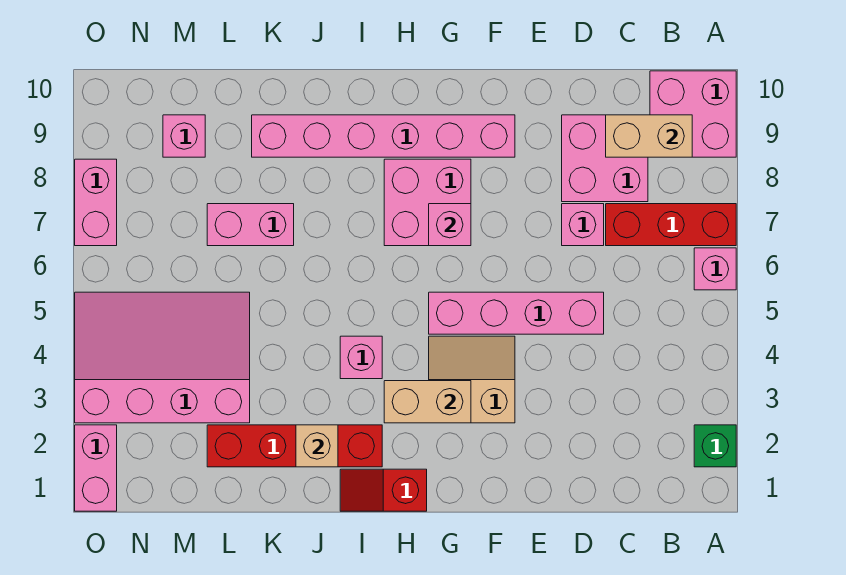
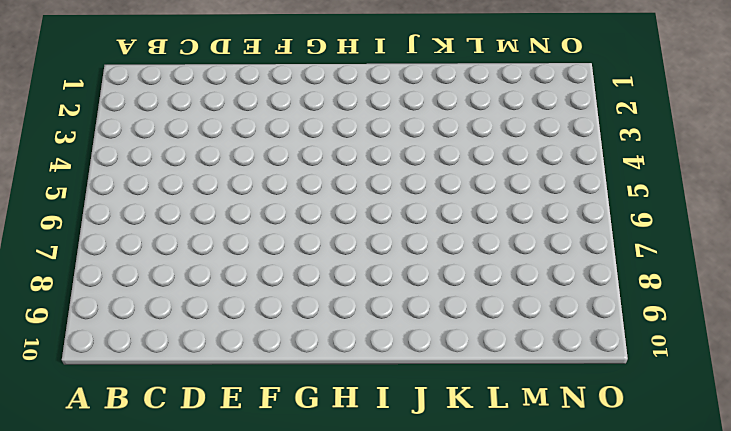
none -> green 1x1 brick [694,425,736,467]
none -> pink 1x1 brick [694,248,736,290]
none -> red 1x3 brick [606,204,736,246]

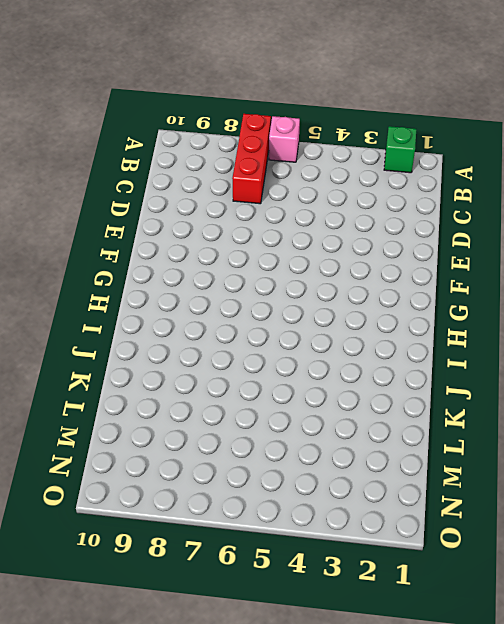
none -> pink 2x2 brick [650,71,736,157]
none -> pink 2x2 brick [562,115,648,202]
none -> pink 1x4 brick [429,292,604,334]

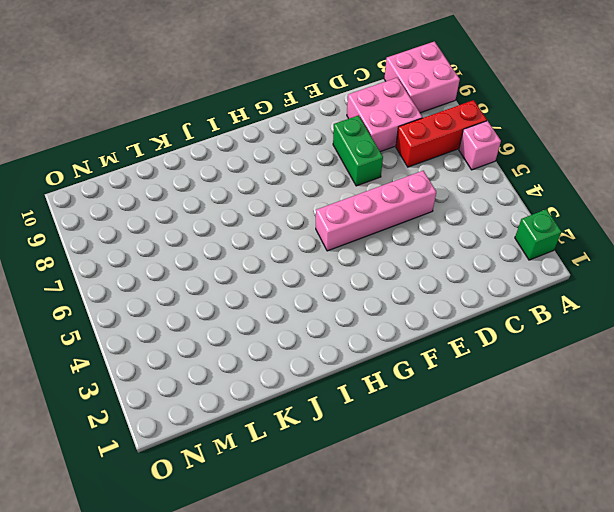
green 1x2 brick [333,115,383,186] -> none
none -> pink 1x1 brick [562,204,604,246]
none -> tan 2x2 slope [429,336,515,423]
none -> pink 1x6 brick [252,115,515,157]

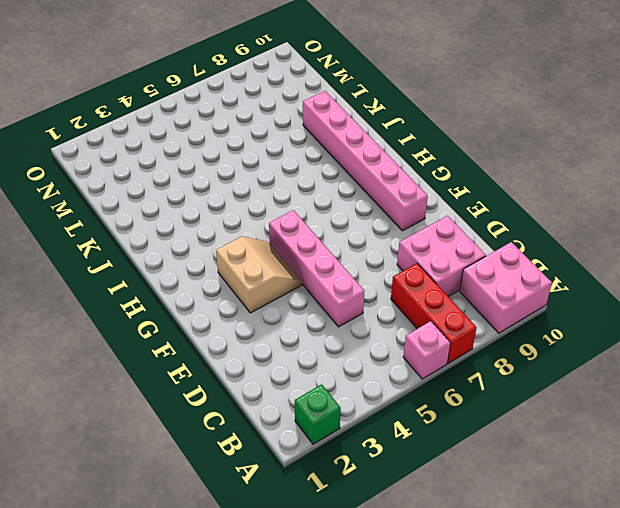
none -> pink 1x1 brick [562,204,604,246]
none -> pink 2x2 brick [384,159,471,246]
none -> red 1x2 slope [340,469,427,511]

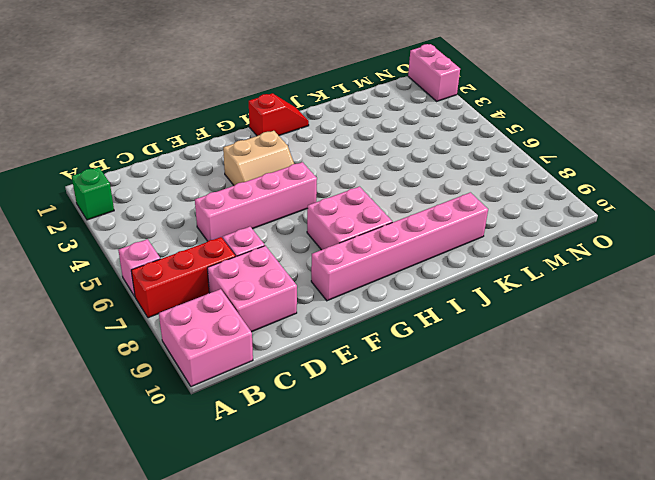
none -> red 1x4 brick [207,425,382,467]
none -> pink 1x1 brick [340,336,382,379]
none -> pink 1x2 brick [207,204,294,246]

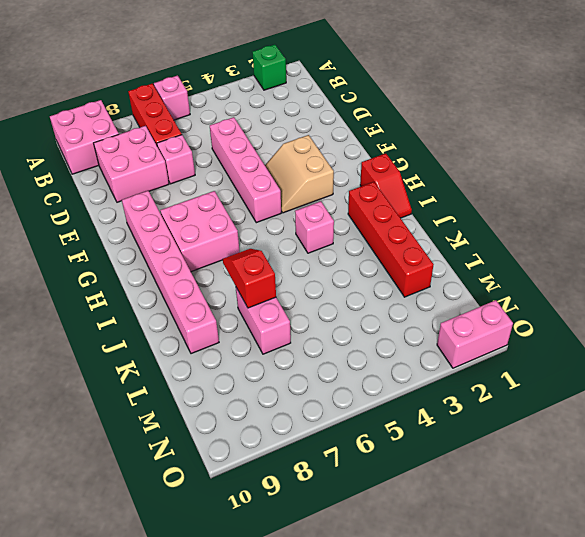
red 1x2 slope [223,249,276,308] -> none
none -> pink 3x4 slope [75,292,250,423]
none -> pink 1x1 brick [163,115,205,157]
none -> pink 1x2 brick [75,159,117,246]

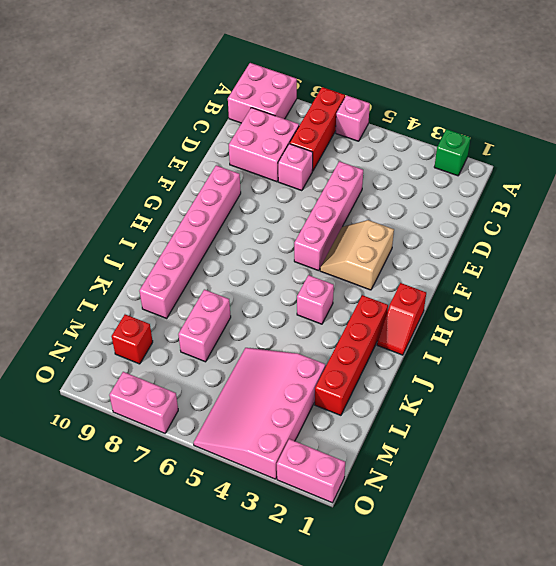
red 1x1 brick [111,314,153,364] -> pink 1x1 brick [163,115,205,157]
none -> pink 2x2 brick [384,159,471,246]
none -> tan 1x2 brick [606,115,692,157]
none -> tan 1x2 brick [384,381,471,423]

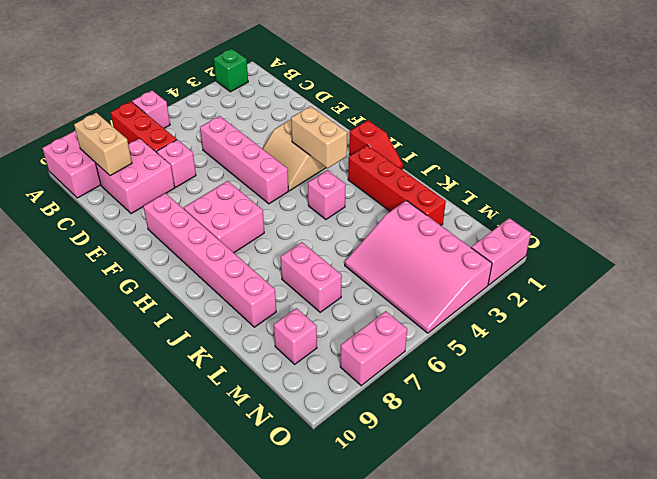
none -> pink 1x1 brick [429,204,471,246]
none -> tan 1x1 brick [296,425,338,467]

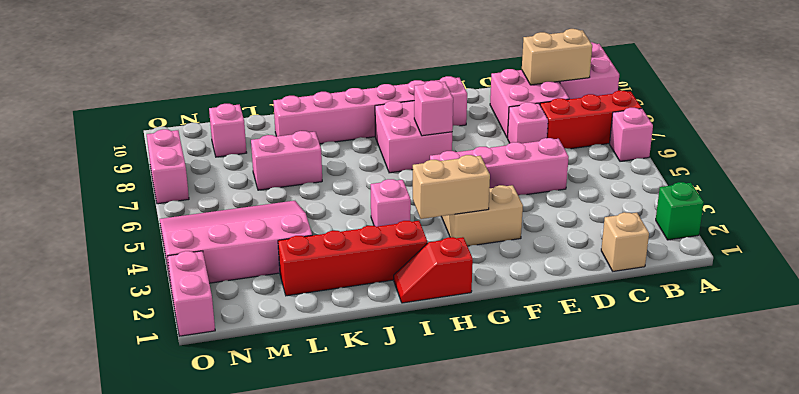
tan 1x1 brick [601,212,649,271] -> tan 1x1 brick moved to [296,425,338,467]

